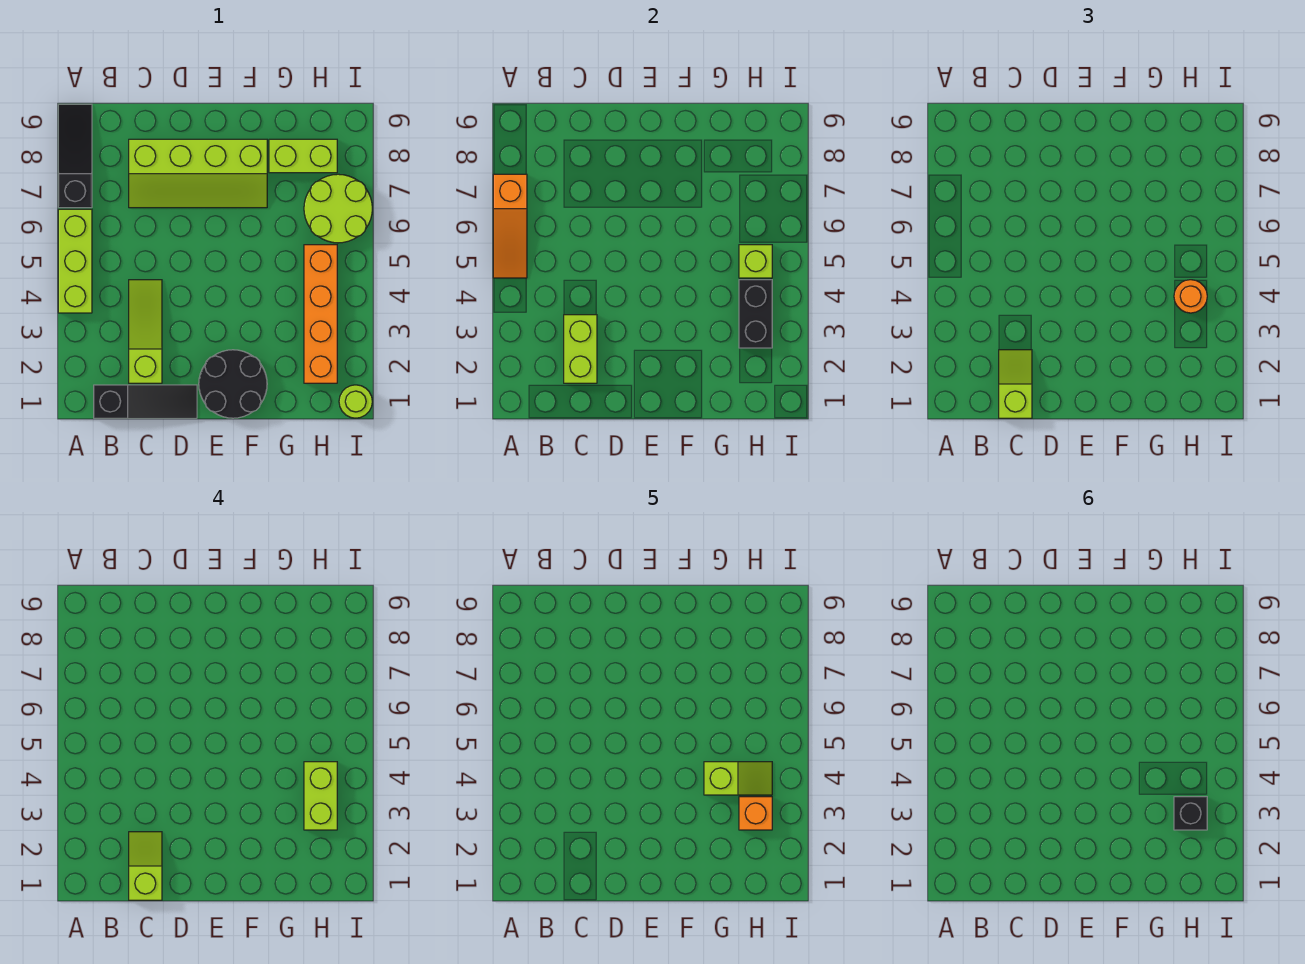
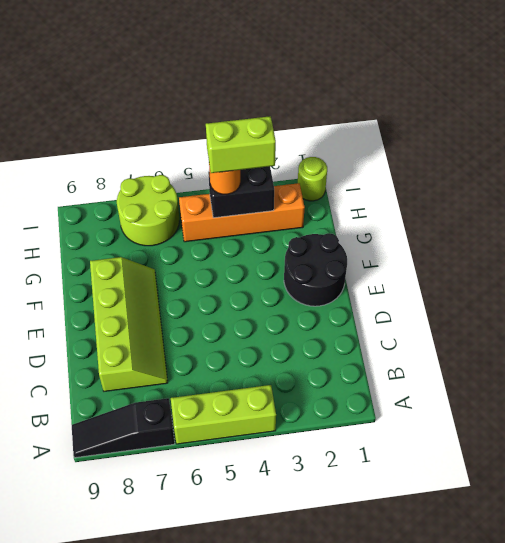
none -> black 1x3 slope [94,385,197,418]
none -> lime 1x3 slope [129,280,162,383]
none -> lime 1x2 brick [269,139,337,173]

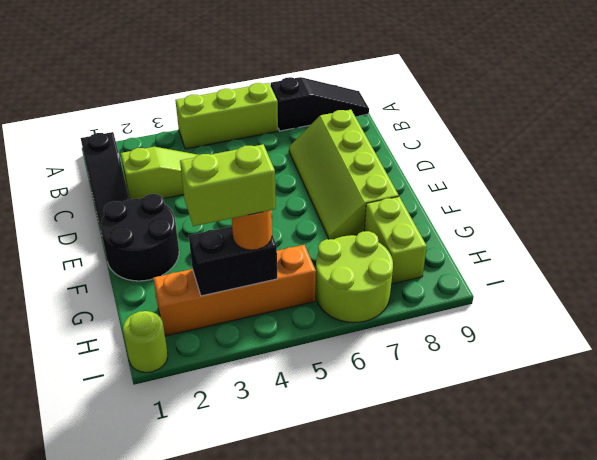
none -> orange 1x3 slope [493,174,527,278]
none -> lime 1x2 brick [564,315,597,383]
none -> lime 1x1 brick [739,245,772,278]

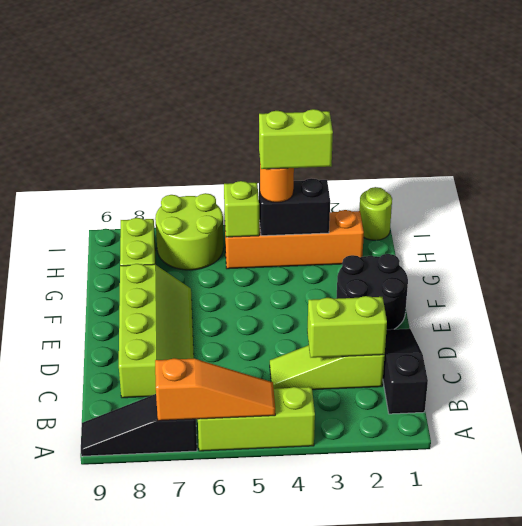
none -> lime 1x2 slope [999,350,1032,418]
none -> lime 1x2 slope [129,832,162,900]
none -> lime 1x2 slope [704,762,772,795]

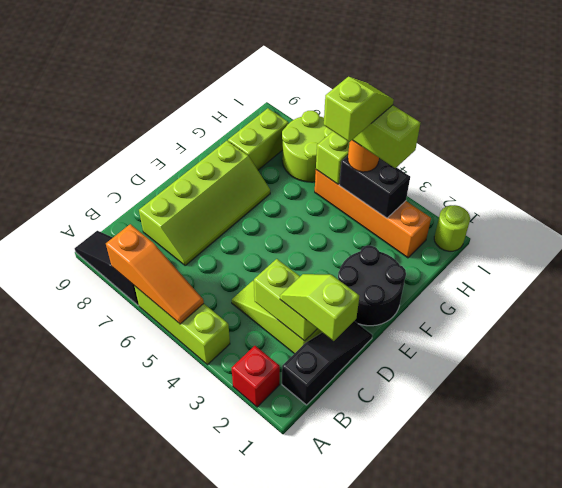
red 1x1 brick [232,346,280,407] -> none
none -> lime 1x2 slope [129,832,162,900]
none -> orange 1x1 brick [739,797,772,830]
none -> black 1x1 brick [1174,797,1207,830]

